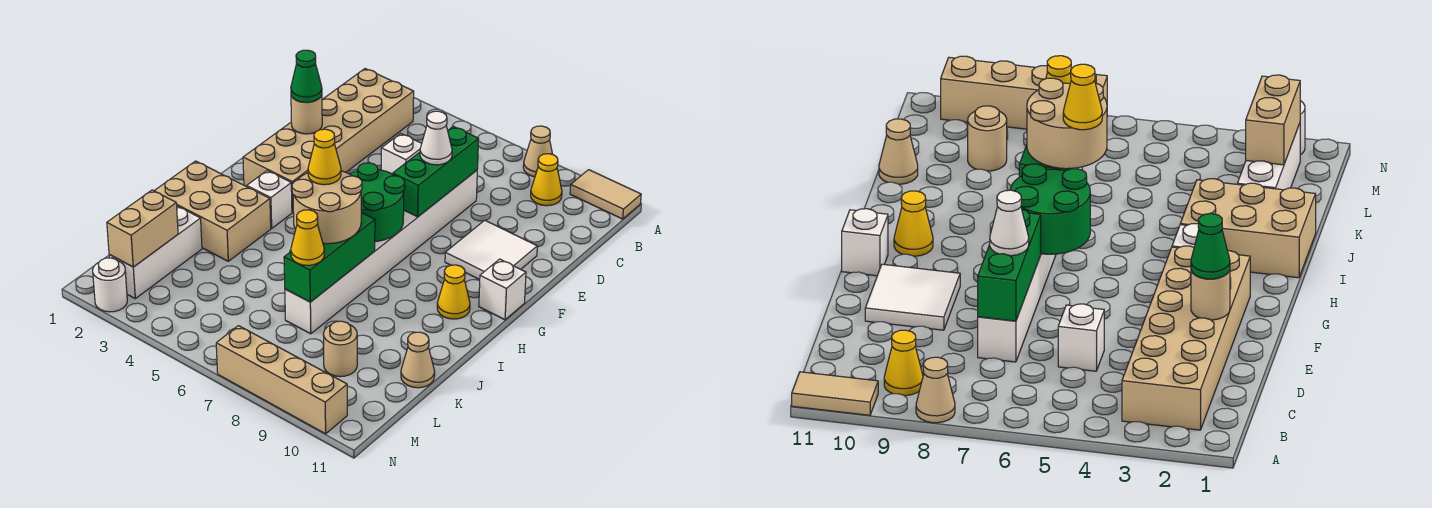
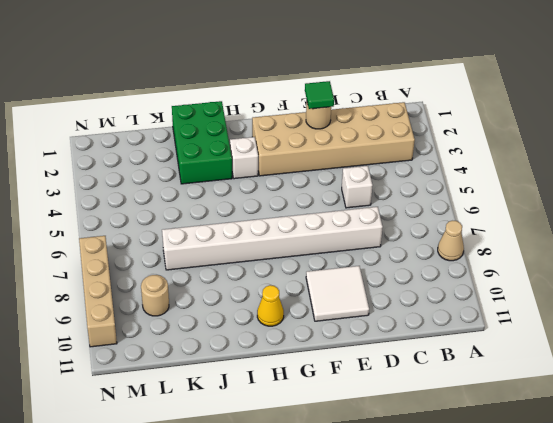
green 1x1 tile [305,81,334,109] -> green 1x1 cone [291,50,322,102]
green 2x3 brick [172,101,232,184] -> tan 2x3 brick [154,161,271,261]
none -> tan 1x2 tile [570,170,641,219]
none -> yellow 1x1 cone [531,154,562,206]
none -> white 1x1 brick [479,259,526,320]

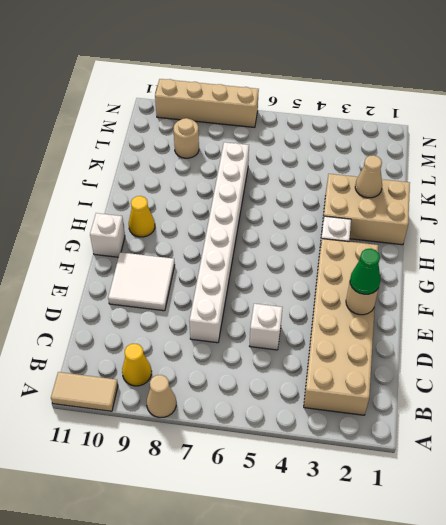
tan 1x1 cone [355,155,382,198] -> tan 1x1 cone moved to [401,332,435,388]
none -> white 1x3 brick [109,206,202,299]
none -> white 1x1 round brick [93,258,127,312]
none -> green 1x3 brick [393,126,479,217]

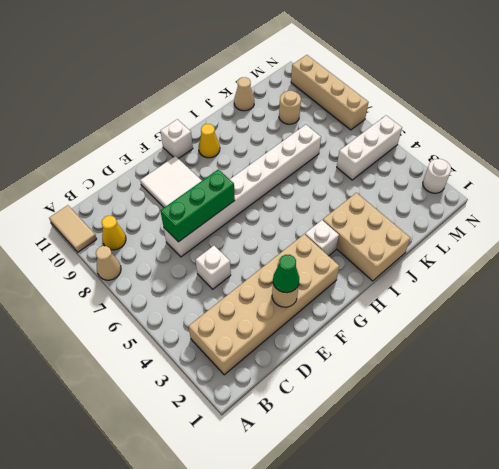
white 1x3 brick [337,116,402,180] -> white 1x3 brick moved to [109,206,202,299]
none -> green 2x2 round brick [350,163,405,242]
none -> green 1x3 brick [284,213,375,302]
none -> tan 1x2 brick [107,190,178,267]

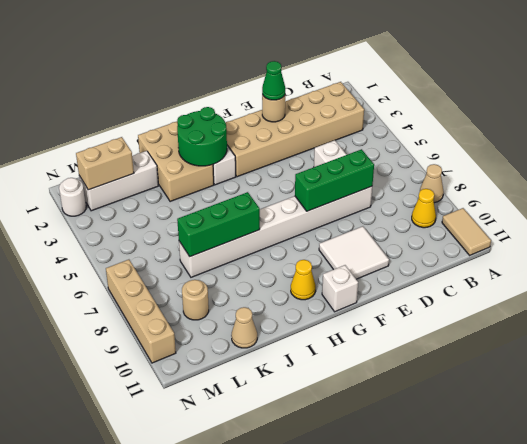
green 2x2 round brick [177,107,227,166] -> green 2x2 round brick moved to [350,163,405,242]
none -> white 1x1 cone [420,111,452,165]
none -> tan 2x2 round brick [292,171,362,244]
none -> yellow 1x1 cone [291,210,324,265]

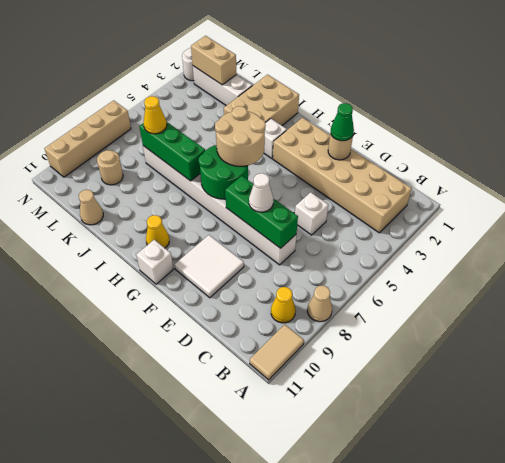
tan 2x2 round brick [215,106,266,166] -> tan 2x2 round brick moved to [292,171,362,244]
none -> yellow 1x1 cone [308,129,341,185]

